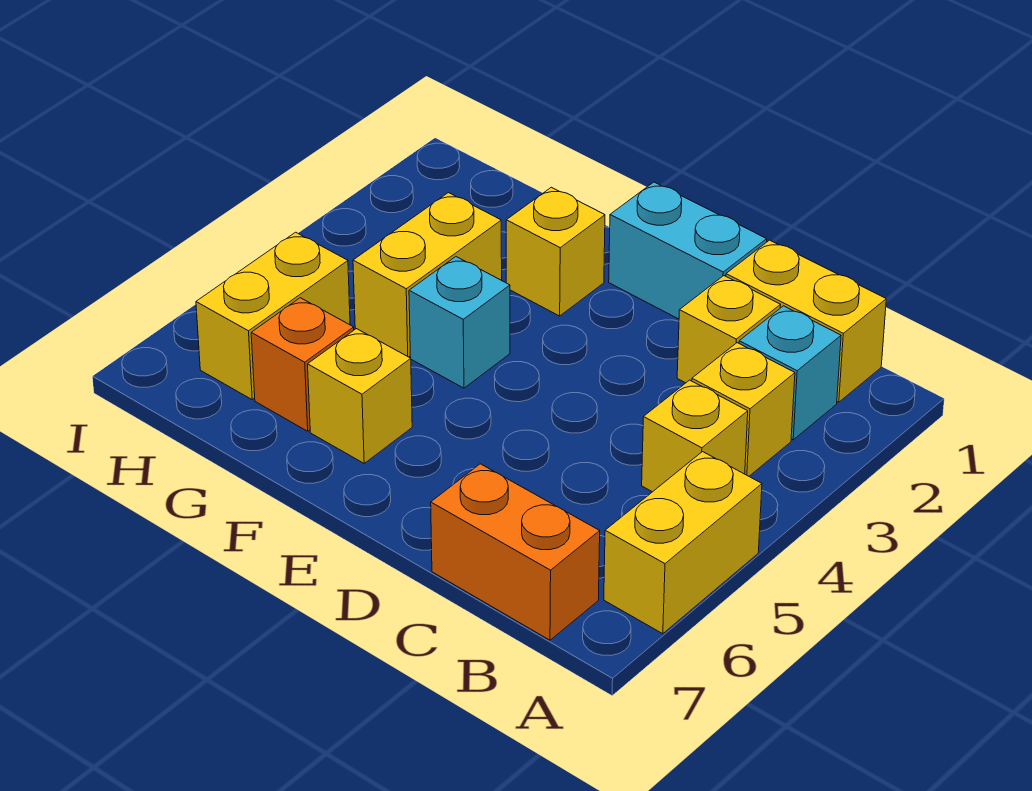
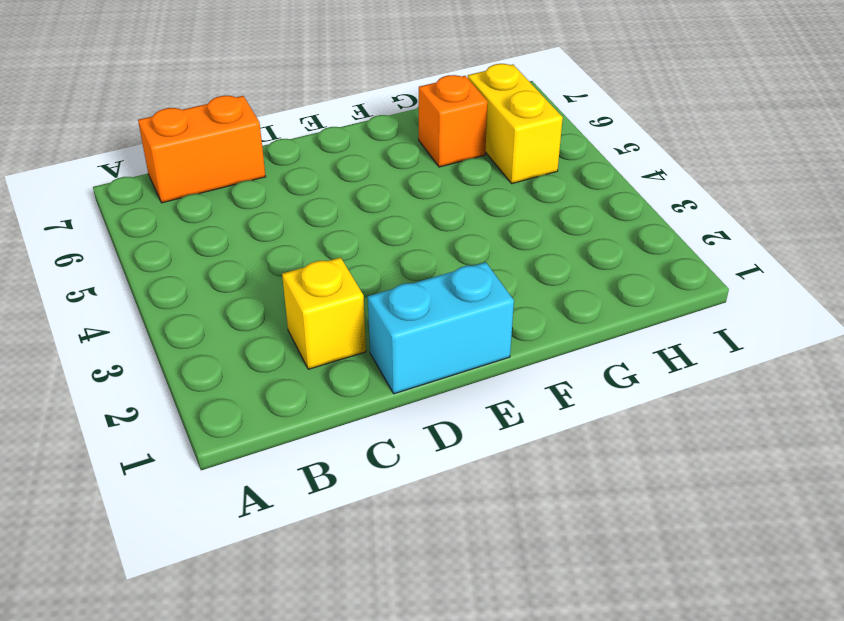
none -> yellow 1x2 brick [604,452,762,634]
none -> yellow 1x2 brick [726,240,886,402]
none -> cyan 1x1 brick [739,306,841,440]

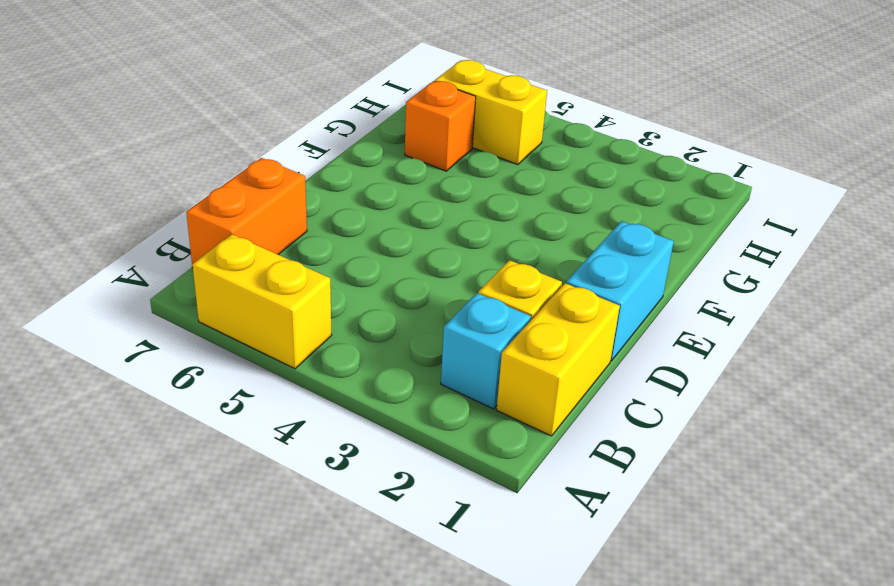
none -> yellow 1x1 brick [692,343,795,476]
none -> yellow 1x1 brick [642,380,748,492]
none -> yellow 1x1 brick [506,187,605,316]

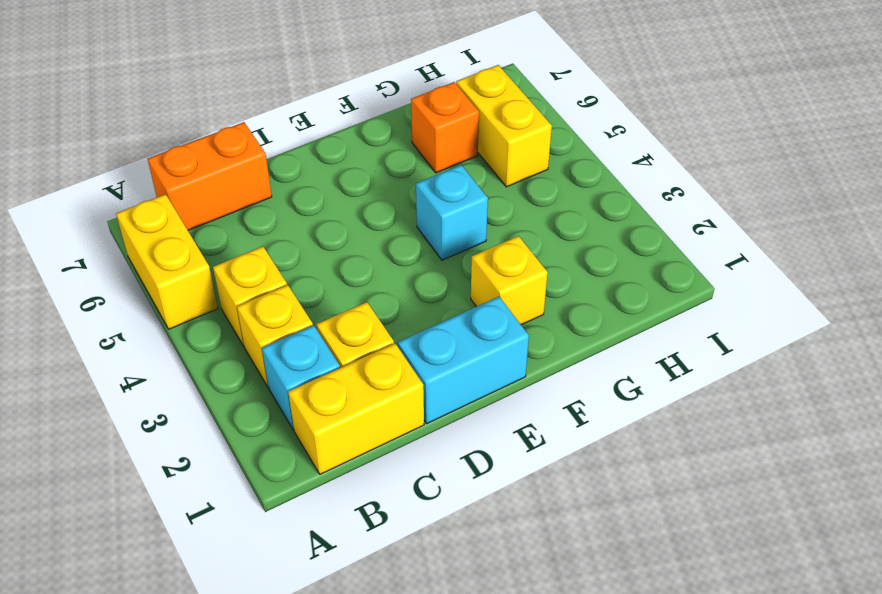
none -> yellow 1x1 brick [308,329,412,463]
none -> yellow 1x2 brick [353,193,502,357]

